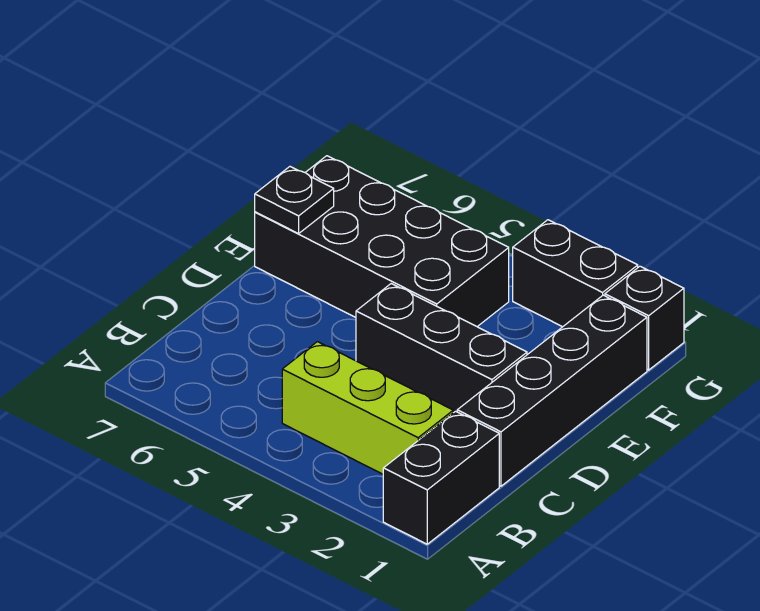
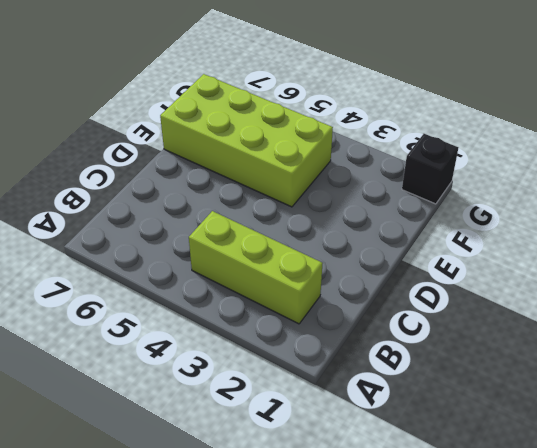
lime 2x4 brick [160,74,333,207] -> black 2x4 brick [255,156,509,327]
none -> black 1x2 brick [383,411,499,544]
none -> black 1x4 brick [457,295,647,486]

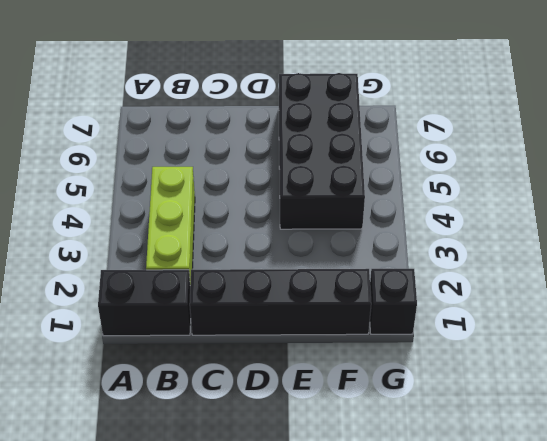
none -> black 1x3 brick [356,284,527,413]
none -> black 1x2 brick [513,220,638,327]

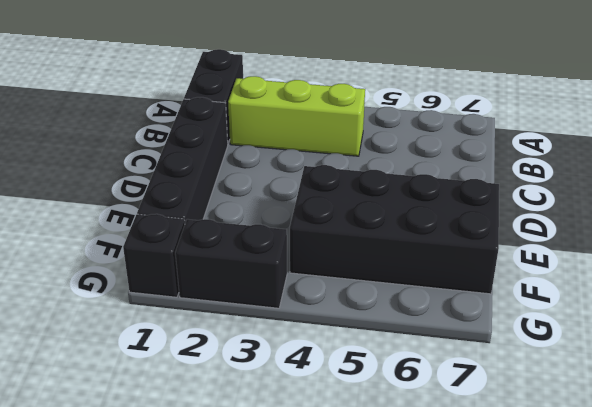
none -> black 1x3 brick [356,284,527,413]
none -> black 1x1 plate [255,167,334,234]

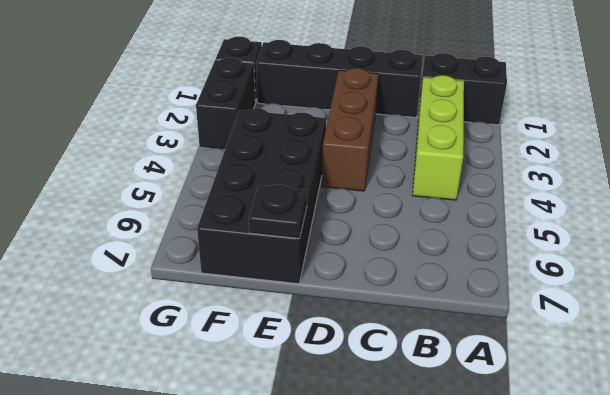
brown 1x3 brick [322,68,379,191] -> black 1x3 brick [356,284,527,413]

